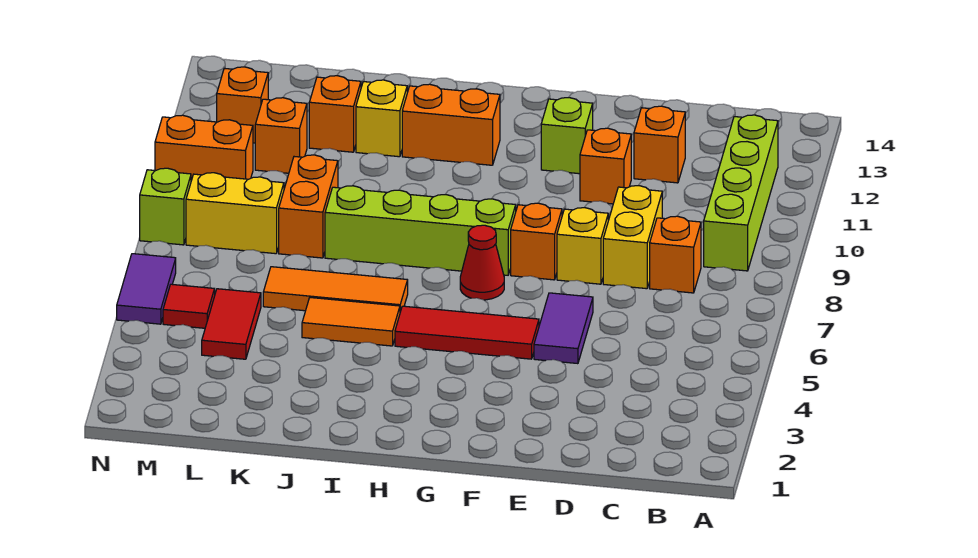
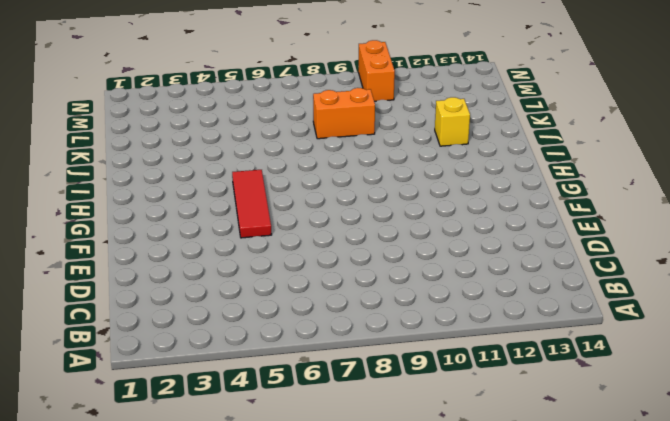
none -> lime 1x4 brick [704,115,778,271]
none -> orange 1x1 brick [650,216,701,293]
none -> yellow 1x2 brick [603,186,662,289]

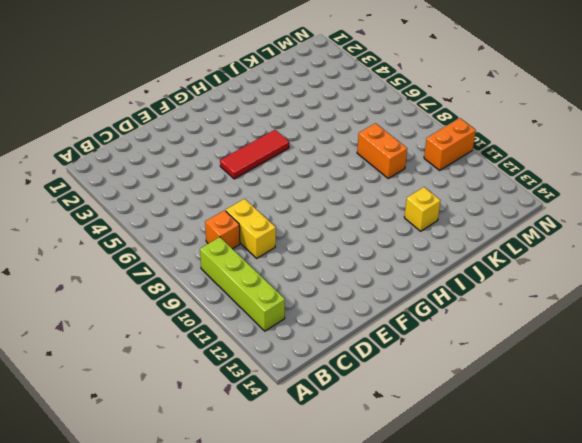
none -> orange 1x1 brick [634,106,685,183]
none -> purple 1x2 tile [534,293,593,364]
none -> yellow 1x1 brick [557,208,608,284]

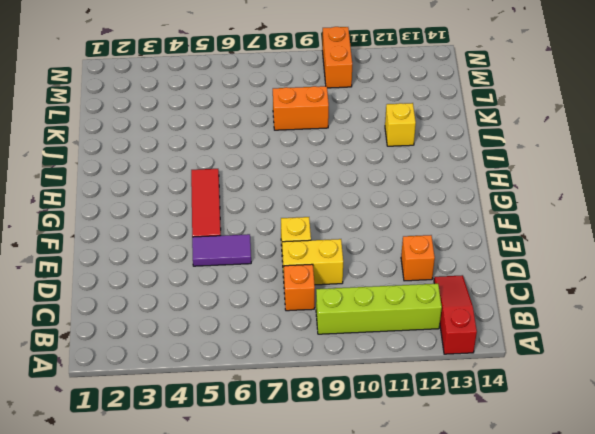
red 1x3 slope [434,275,477,354] -> none
none -> orange 1x1 brick [580,128,631,204]
none -> orange 1x1 brick [511,203,562,280]
none -> lime 1x1 brick [541,98,593,174]

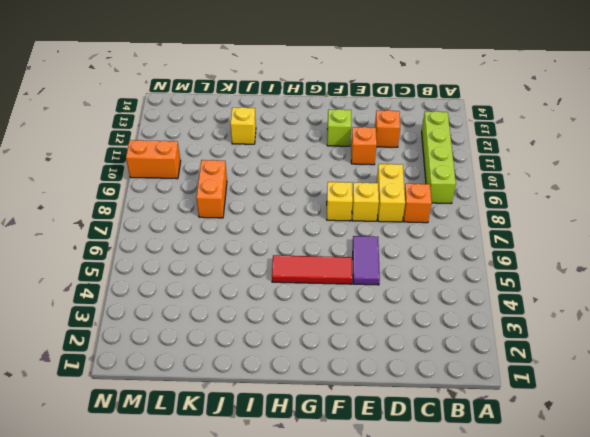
yellow 1x1 brick [327,182,353,221] -> orange 1x1 brick [511,203,562,280]
none -> red 1x1 cone [460,225,504,300]
none -> lime 1x4 brick [325,186,516,275]
none -> orange 1x2 brick [402,84,500,165]

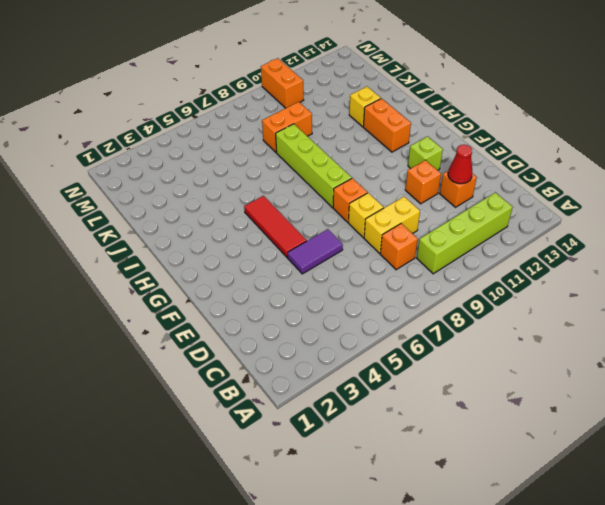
red 1x1 cone [448,145,472,184] -> red 1x1 cone moved to [460,225,504,300]
none -> orange 1x2 tile [302,298,400,346]
none -> orange 1x3 tile [263,267,408,312]
none -> orange 1x1 brick [309,76,361,152]

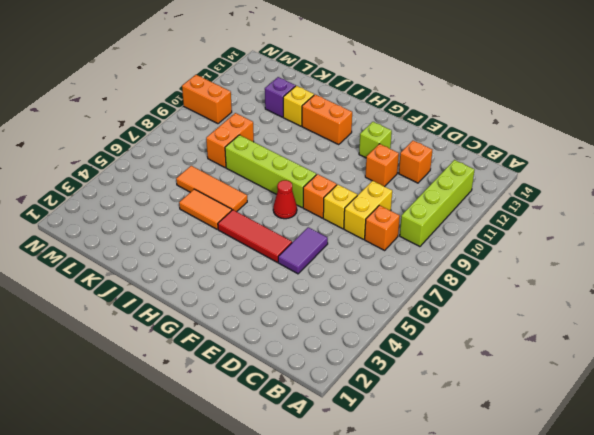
purple 1x1 brick [265,77,296,117] -> orange 1x1 brick [309,76,361,152]
none -> red 1x2 tile [202,289,261,359]
none -> yellow 1x2 brick [186,173,284,254]
none -> orange 1x1 brick [255,98,307,173]

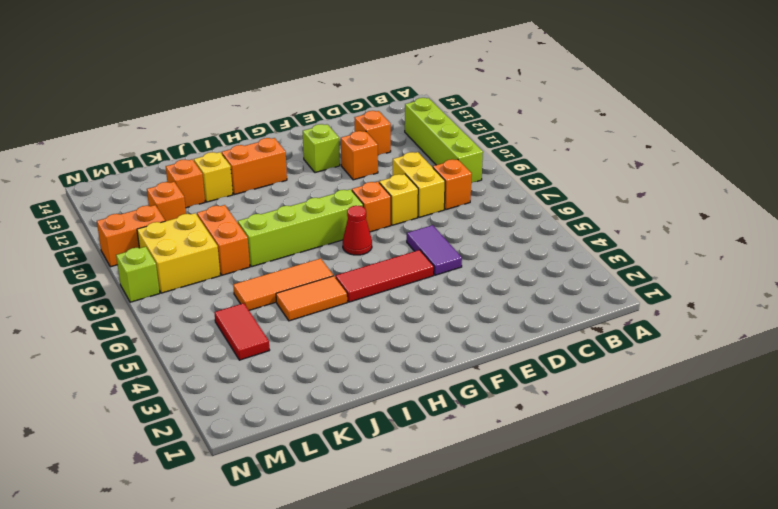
yellow 2x2 brick [137,213,220,293] -> yellow 1x2 brick [186,173,284,254]
none -> red 1x1 tile [163,284,215,328]
none -> orange 1x1 brick [217,67,268,143]
none -> purple 1x2 tile [117,254,176,324]

